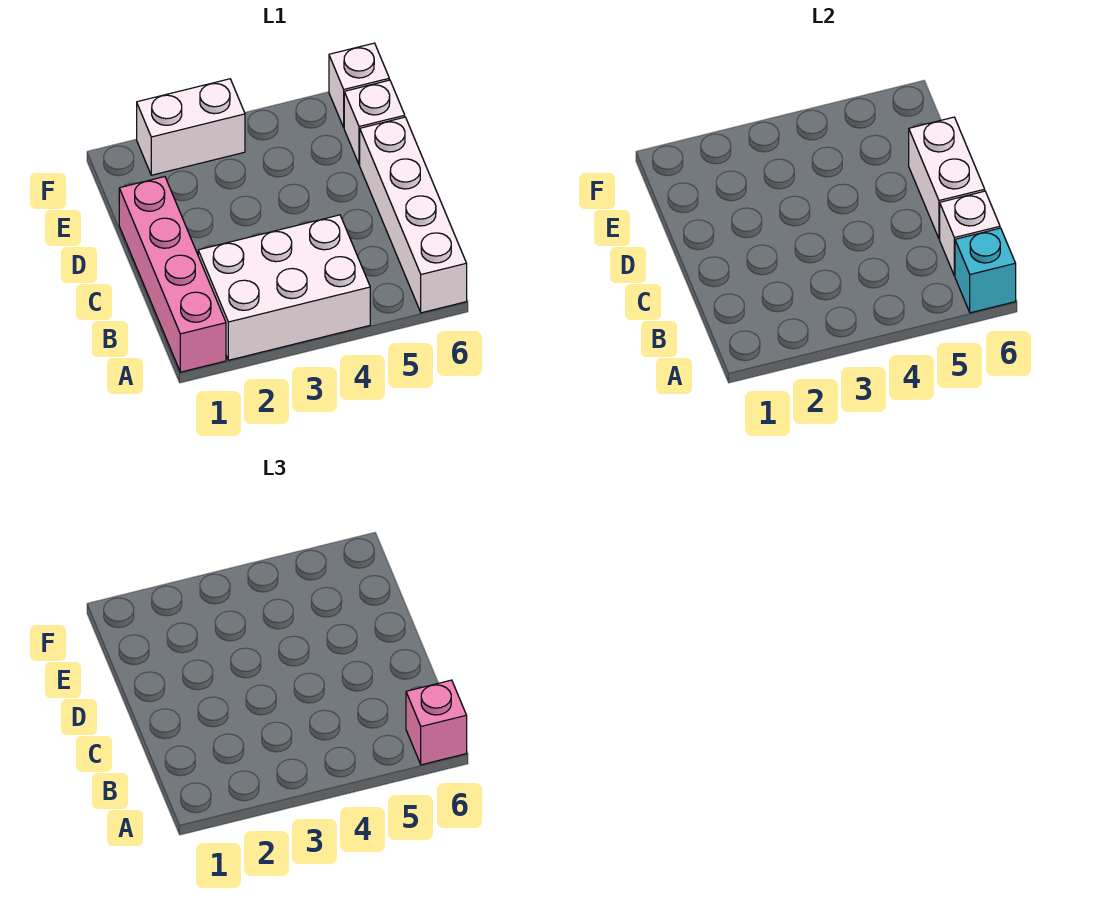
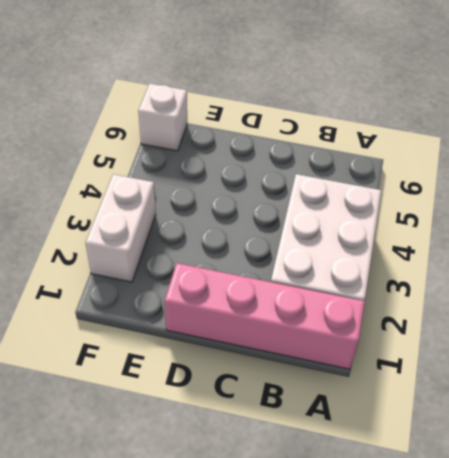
none -> white 1x4 brick [360,117,467,313]
none -> white 1x1 brick [344,80,405,165]

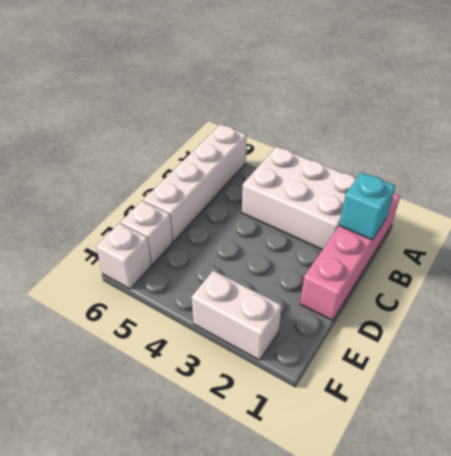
cyan 1x1 brick [339,172,395,240] -> cyan 1x1 brick moved to [955,228,1016,313]
none -> white 1x1 brick [940,191,1000,276]
none -> white 1x2 brick [909,117,985,239]

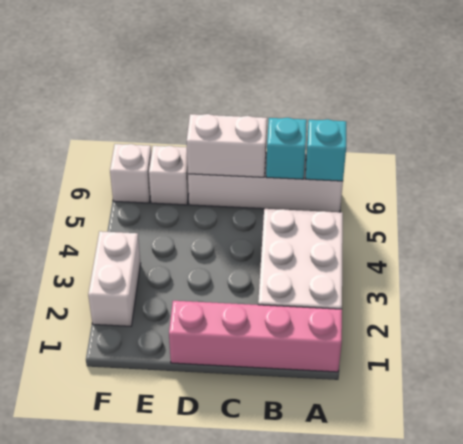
cyan 1x1 brick [266,118,307,179] -> white 1x1 brick [940,191,1000,276]
none -> pink 1x1 brick [406,680,467,765]

